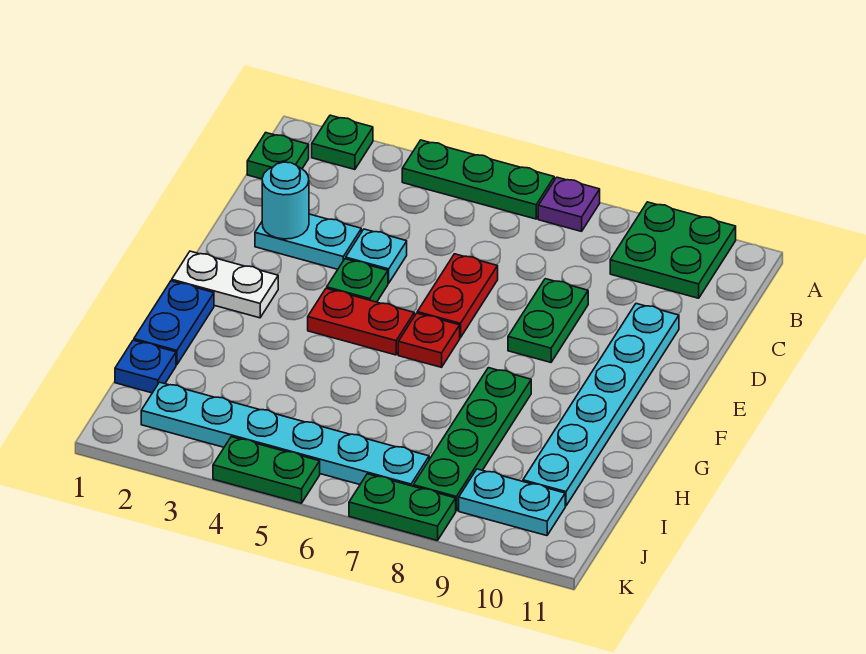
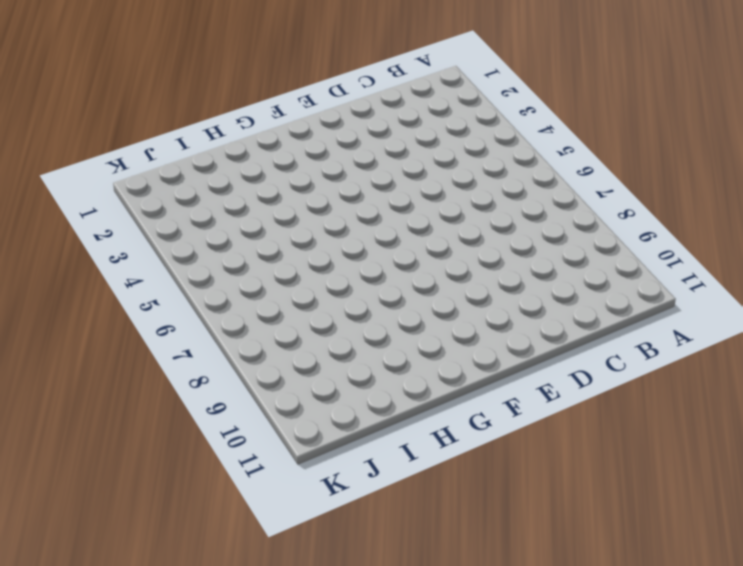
none -> green 1x1 plate [312,115,373,170]
none -> green 1x3 plate [402,140,554,219]
none -> purple 1x1 plate [538,177,600,231]

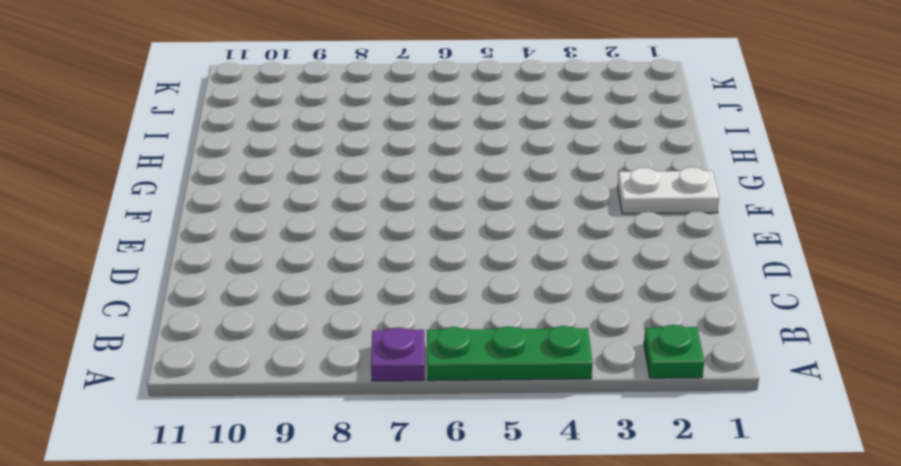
none -> green 2x2 plate [610,202,736,298]
none -> green 1x1 plate [247,133,309,179]
none -> cyan 1x2 plate [255,214,361,269]

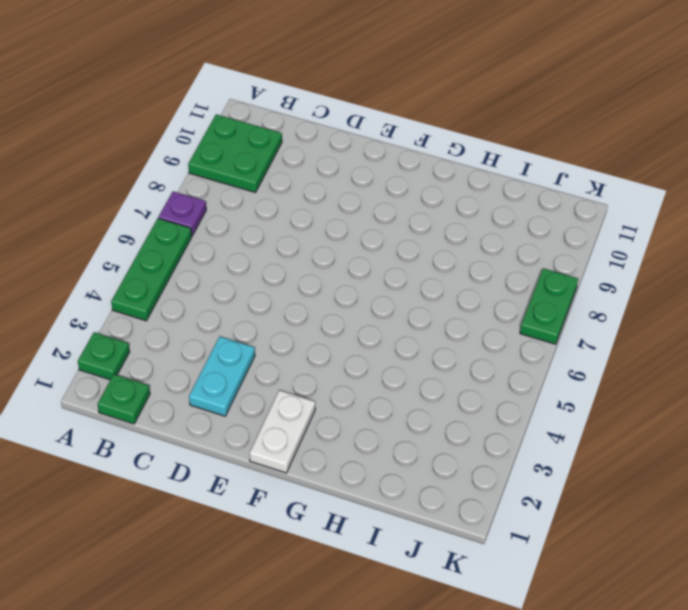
none -> cyan 1x1 plate [346,229,407,283]
none -> red 1x2 plate [417,254,498,338]
none -> green 1x2 plate [508,279,588,362]

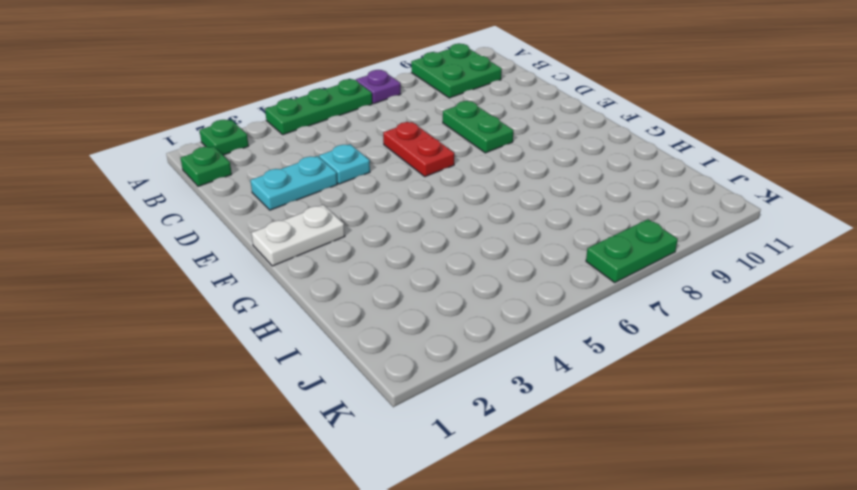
none -> cyan 1x6 plate [523,304,679,506]
none -> green 1x1 plate [327,259,388,302]
none -> red 1x2 plate [308,288,414,355]

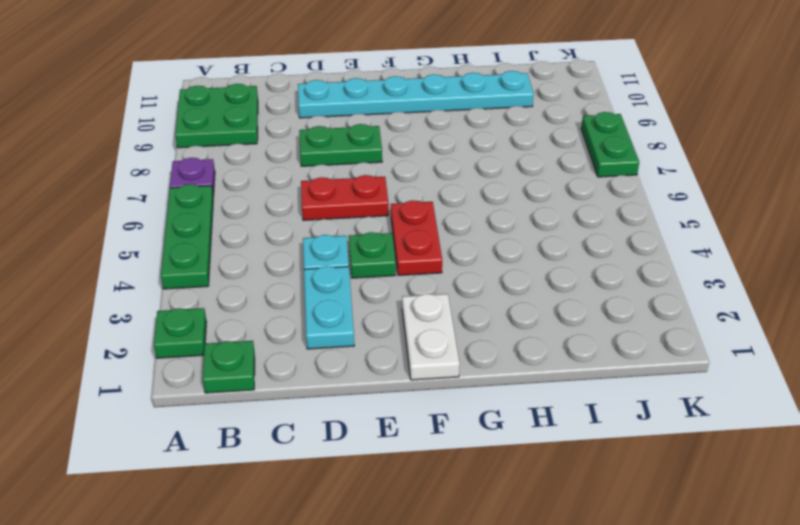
none -> red 1x1 plate [398,313,460,367]
none -> blue 1x2 plate [134,281,214,365]
none -> green 1x4 plate [413,368,531,511]

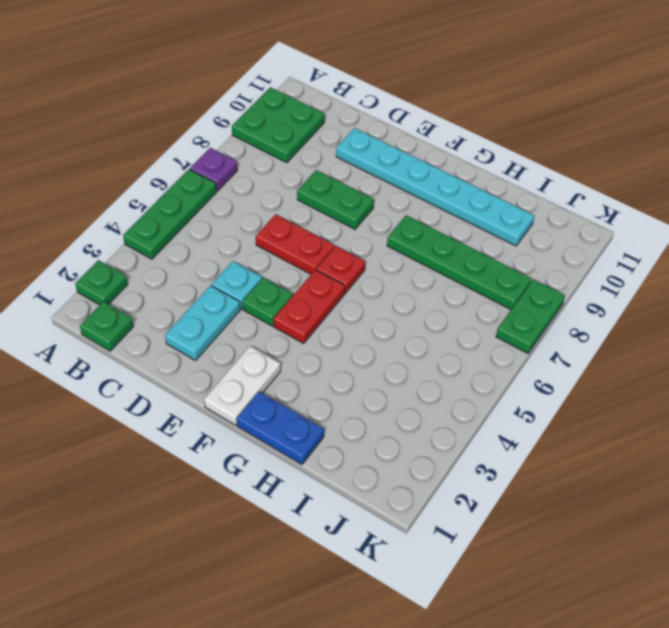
none -> blue 1x1 plate [115,340,176,393]
none -> cyan 1x6 plate [141,382,429,486]
none -> cyan 1x2 plate [459,469,565,536]

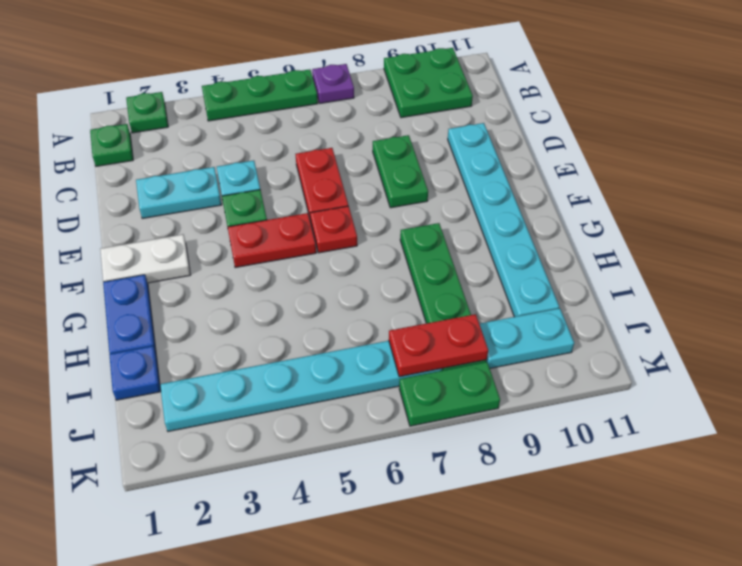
red 1x2 plate [389,314,488,377] -> none
none -> green 1x2 plate [213,437,320,503]
none -> cyan 1x1 round brick [262,162,309,239]

